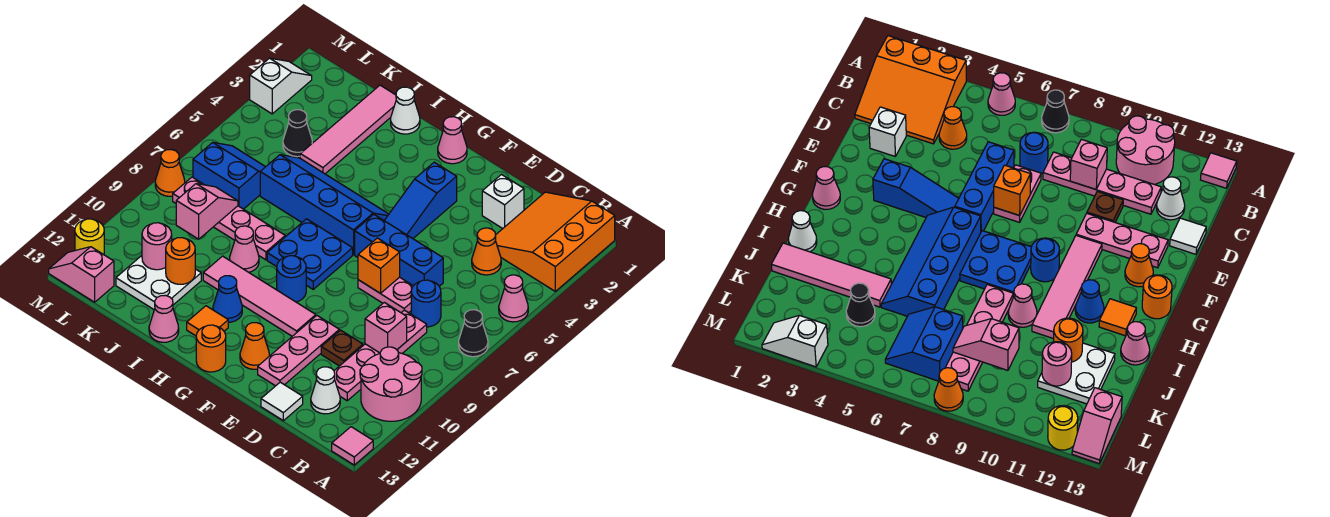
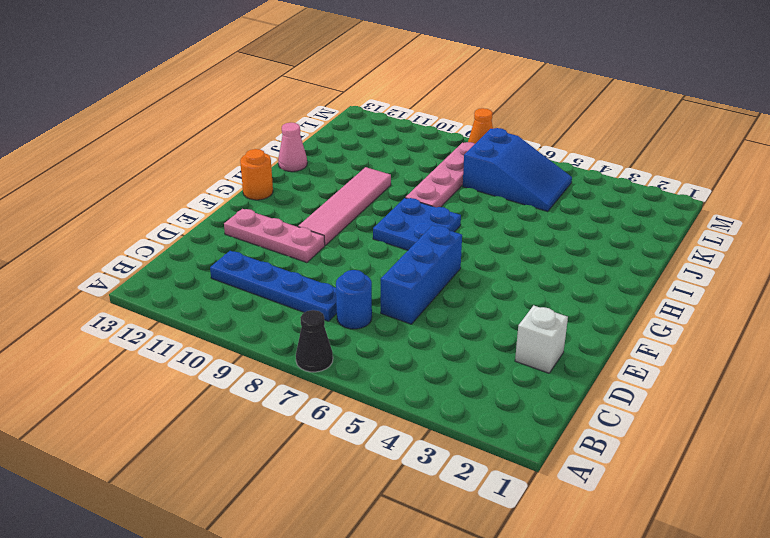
blue 1x4 plate [210,251,337,321] -> pink 1x4 plate [334,310,427,401]
blue 2x3 slope [463,128,572,211] -> blue 2x2 slope [193,142,265,209]
none -> orange 3x3 slope [496,192,615,291]
none -> pink 1x1 cone [499,275,528,322]
none -> pink 2x2 round brick [360,347,422,421]
none -> pink 1x1 tile [332,427,373,465]

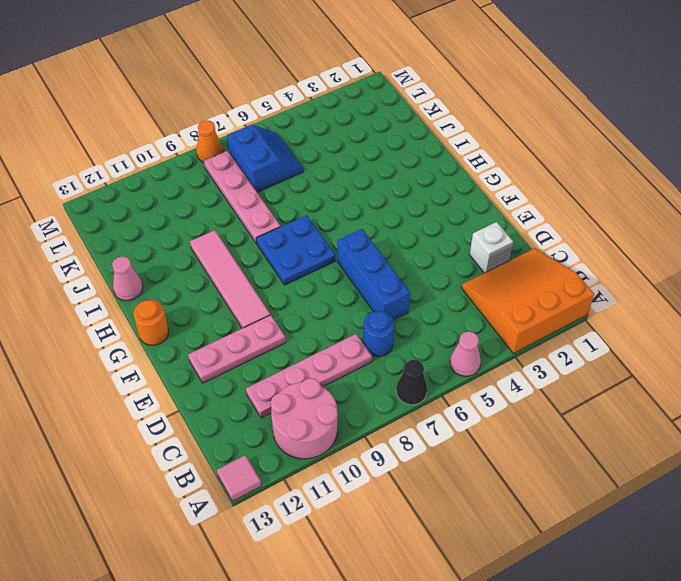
none -> orange 1x1 cone [472,228,501,275]
none -> white 1x1 cone [311,367,340,414]
none -> pink 1x2 plate [358,277,413,313]
none -> brown 1x1 plate [321,330,363,366]

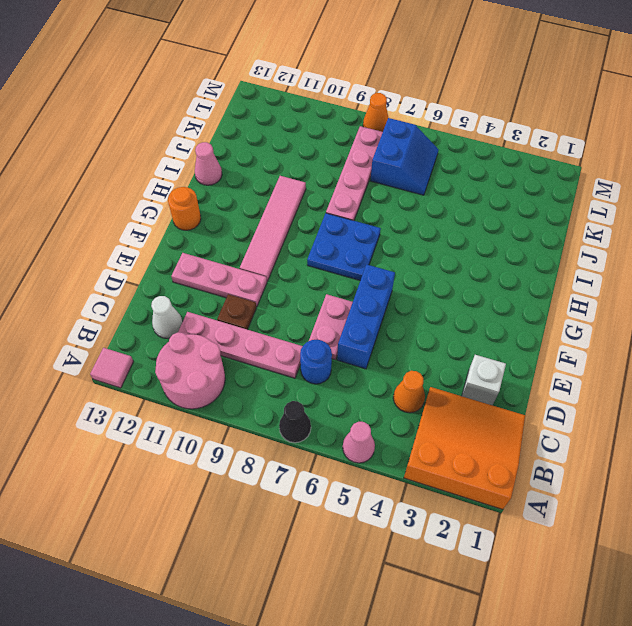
none -> white 1x1 tile [261,382,303,421]
none -> blue 1x3 slope [384,162,457,238]
none -> orange 1x1 cone [240,323,269,369]
none -> pink 1x1 cone [438,117,467,164]

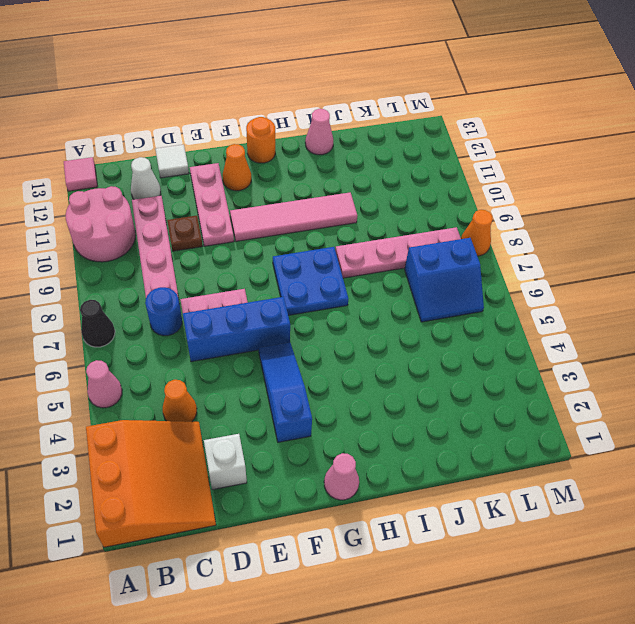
none -> blue 2x4 slope [260,155,389,255]
none -> blue 1x1 round brick [277,256,306,302]
none -> blue 1x1 cone [213,276,242,322]
none -> orange 1x1 tile [187,306,228,336]

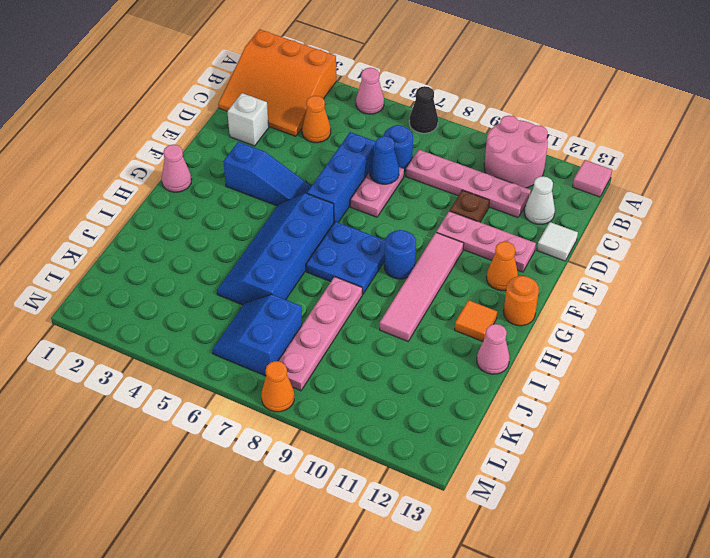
blue 1x1 cone [370,136,399,184] -> blue 1x1 cone moved to [213,276,242,322]
none -> white 1x1 cone [391,87,420,134]
none -> pink 1x1 cone [230,226,259,272]
none -> pink 1x4 tile [300,85,396,174]
none -> white 2x2 plate [116,256,201,309]

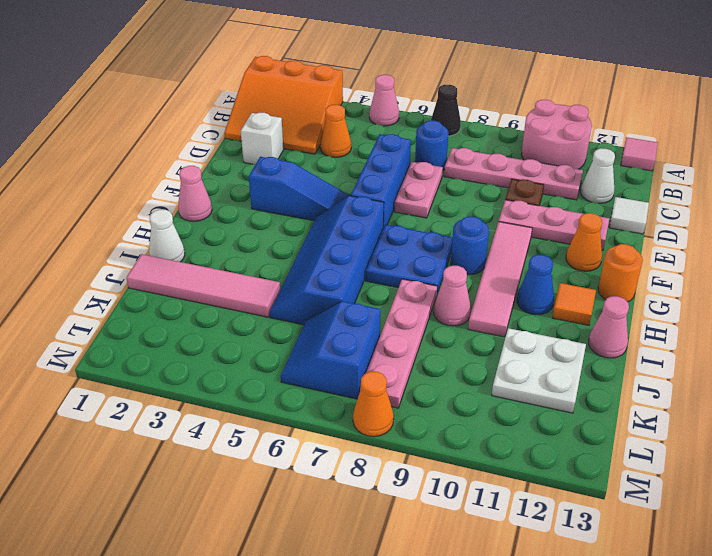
none -> black 1x1 cone [283,110,312,157]
none -> pink 1x2 slope [49,247,114,302]
none -> white 1x2 slope [250,58,312,114]
none -> yellow 1x1 round brick [75,219,104,255]

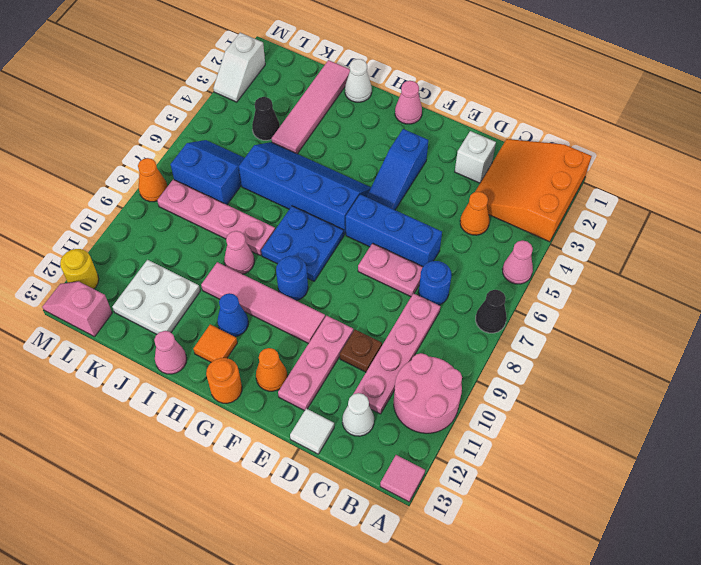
white 1x2 slope [213,33,265,102] -> white 1x2 slope turned to [250,58,312,114]
none -> pink 1x1 brick [365,302,407,353]
none -> orange 1x1 brick [358,238,400,293]
none -> orange 1x1 round brick [166,238,195,284]
none -> pink 1x2 slope [176,184,238,239]

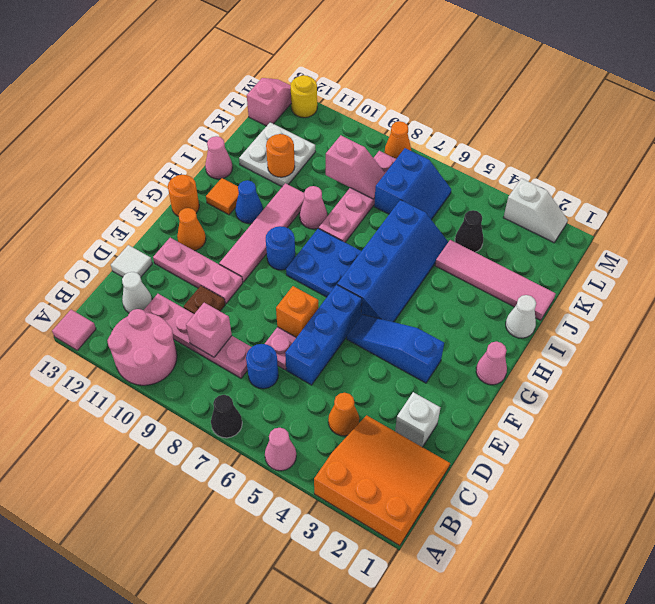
none -> pink 1x1 round brick [142,223,172,270]

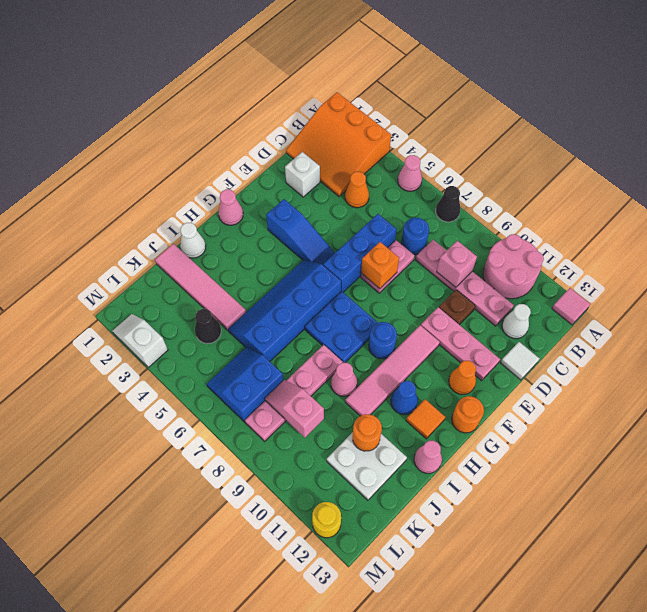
none -> pink 1x2 slope [49,247,114,302]
none -> orange 1x1 cone [155,150,185,196]
none -> pink 1x1 round brick [142,223,172,270]

